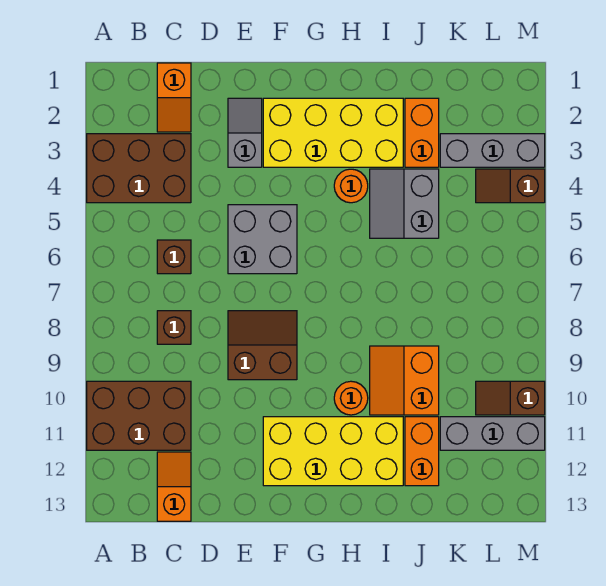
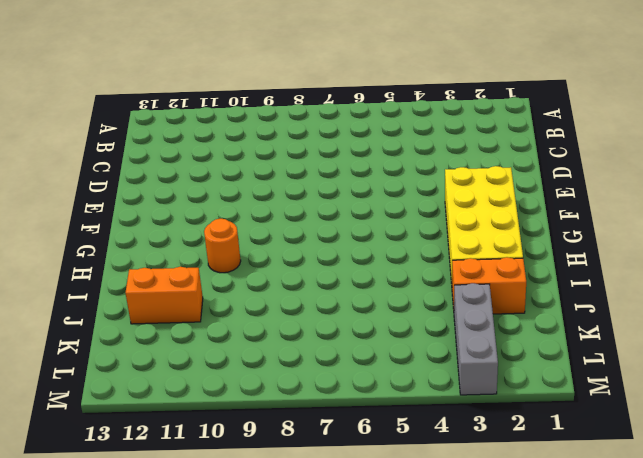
none -> brown 2x3 brick [87,134,191,203]
none -> brown 2x3 brick [87,381,191,450]
none -> orange 1x2 slope [157,63,191,132]

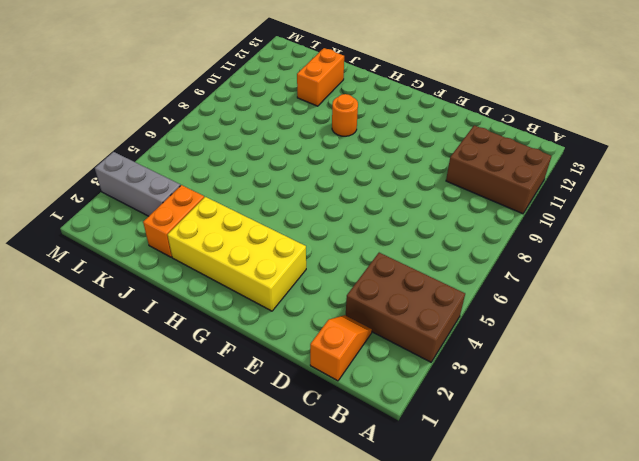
none -> brown 1x1 brick [157,240,191,274]
none -> brown 1x1 brick [157,311,191,344]
none -> orange 1x2 slope [157,452,191,521]

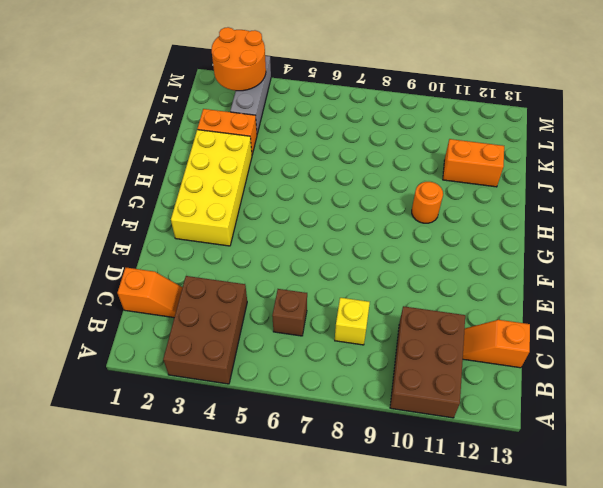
yellow 1x1 brick [335,298,370,345] -> brown 1x1 brick [157,311,191,344]
orange 2x2 round brick [212,27,266,91] -> none
none -> grey 1x2 slope [228,98,262,167]
none -> grey 2x2 brick [228,205,297,274]
none -> brown 2x2 slope [228,311,297,380]

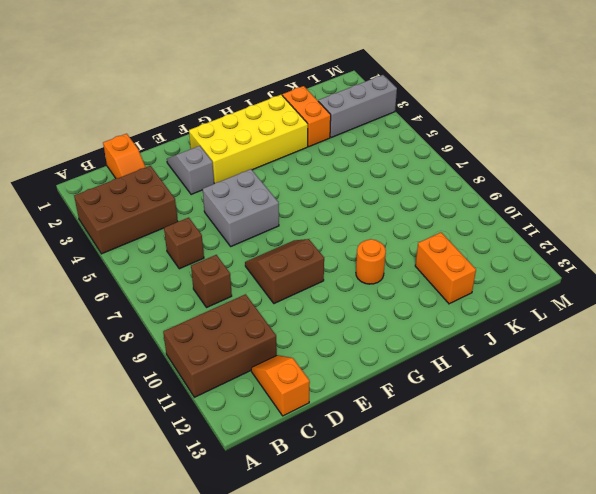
none -> yellow 2x4 brick [263,417,403,486]
none -> orange 1x1 round brick [334,169,368,203]
none -> grey 2x2 slope [370,169,439,238]

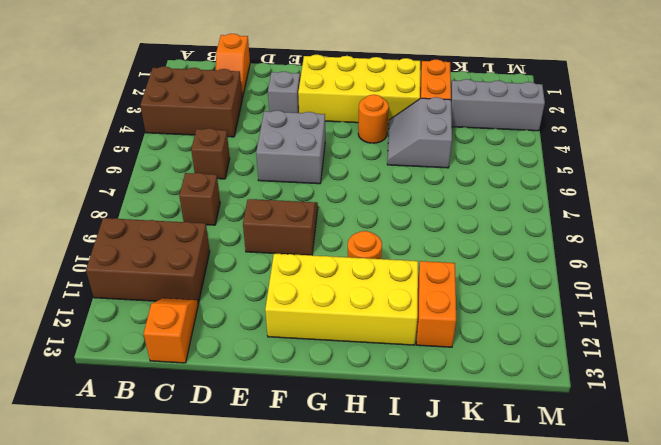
none -> orange 2x2 slope [370,346,439,415]
none -> grey 1x3 brick [440,417,545,450]
none -> brown 1x2 slope [476,169,545,203]

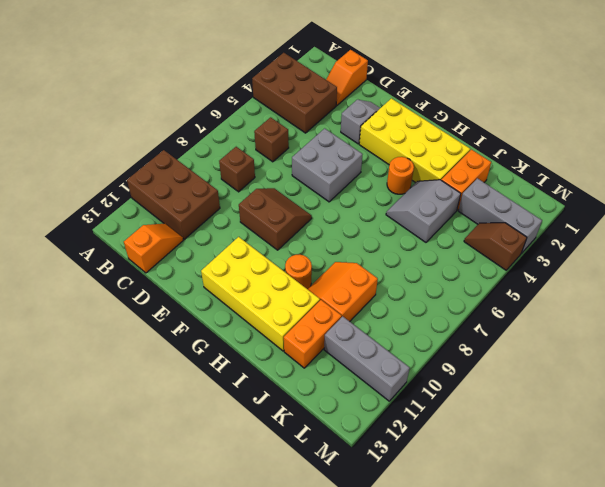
none -> brown 1x2 slope [476,381,545,415]

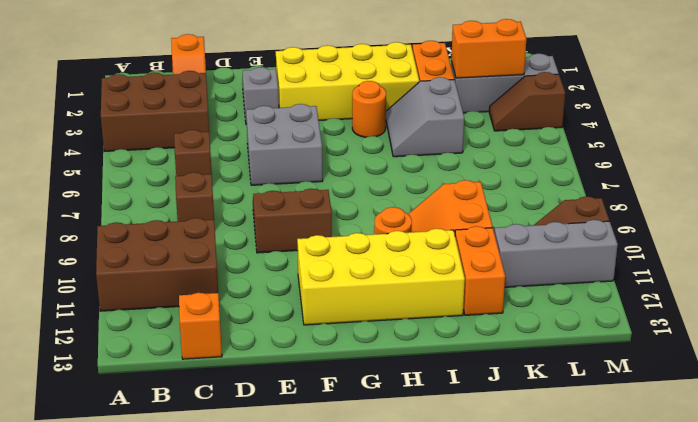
orange 1x2 brick [451,19,526,78] -> none

